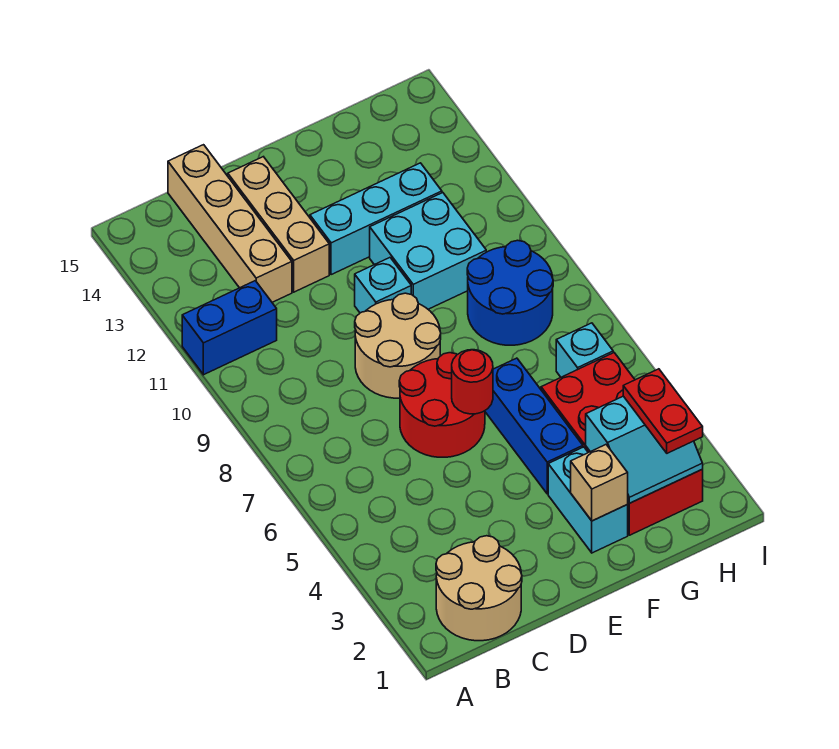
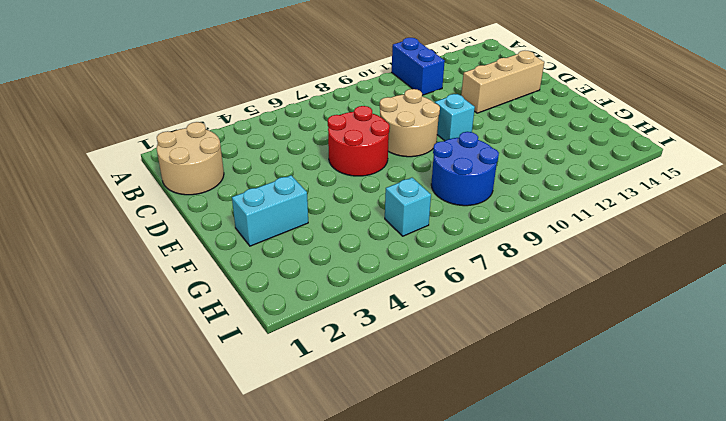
none -> tan 1x4 brick [168,145,292,302]
none -> cyan 1x3 brick [310,163,442,275]
none -> blue 1x3 brick [485,358,583,494]

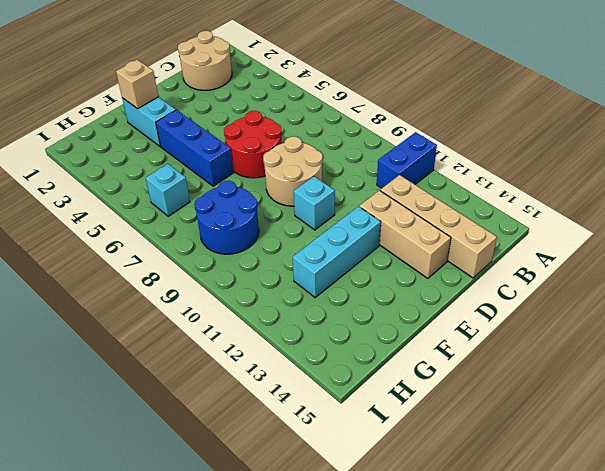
none -> cyan 2x2 brick [370,193,486,309]
none -> red 2x4 brick [541,353,703,535]
none -> red 1x1 round brick [452,350,493,414]

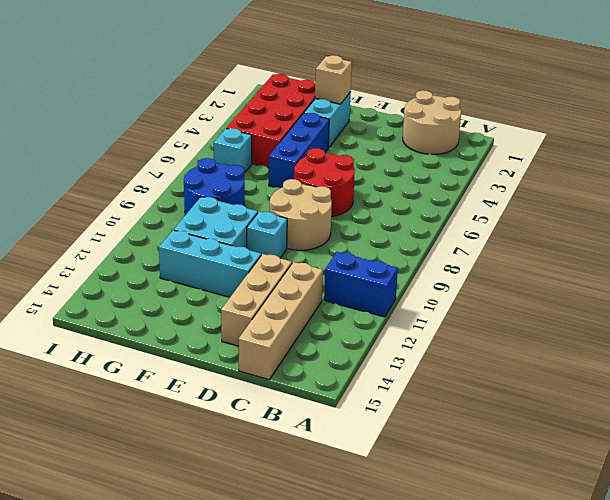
none -> red 1x1 round brick [452,350,493,414]
none -> cyan 2x2 slope [586,396,703,503]
none -> red 1x2 plate [623,369,703,453]

